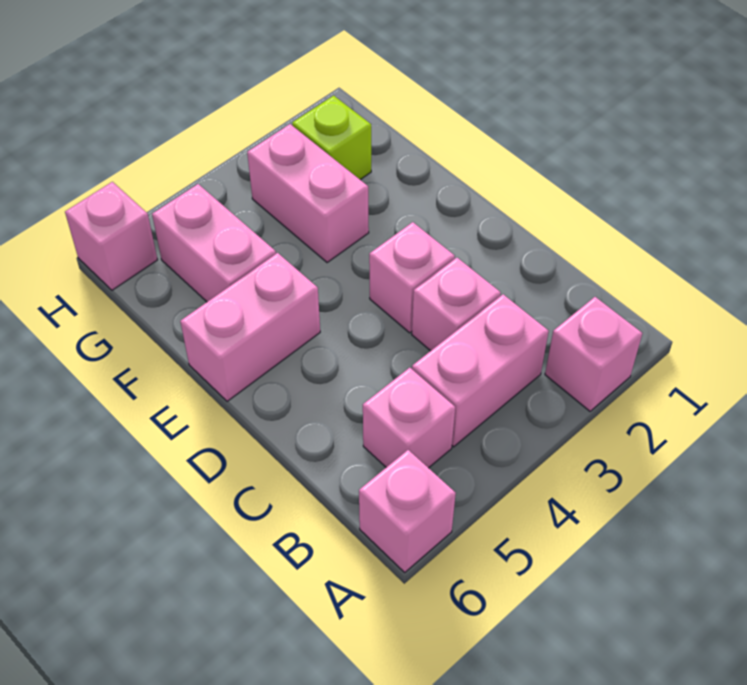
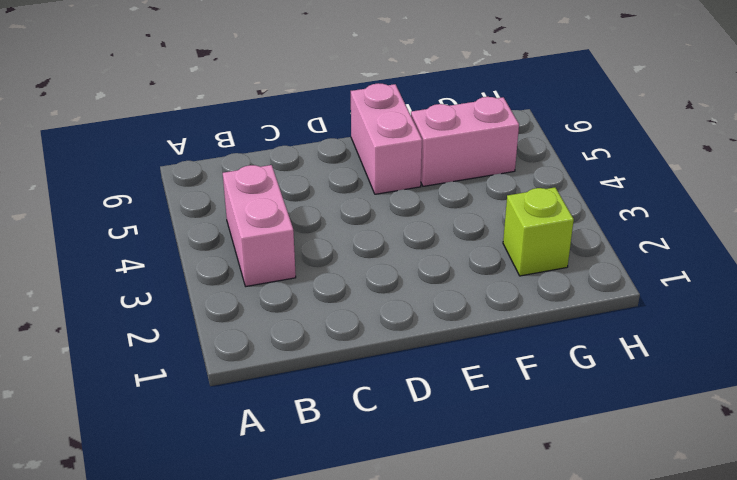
none -> pink 1x1 brick [545,297,642,411]
none -> pink 1x1 brick [359,450,456,572]

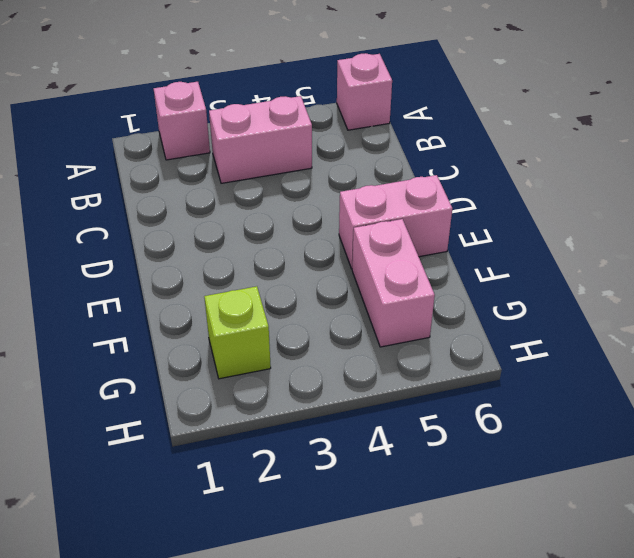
none -> pink 1x1 brick [363,368,455,468]
none -> pink 1x1 brick [412,258,501,351]

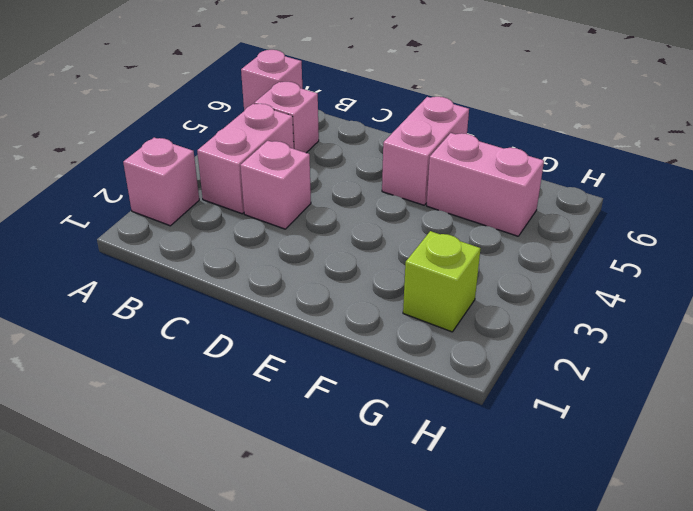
none -> pink 1x1 brick [369,222,455,333]
none -> pink 1x2 brick [247,124,369,263]

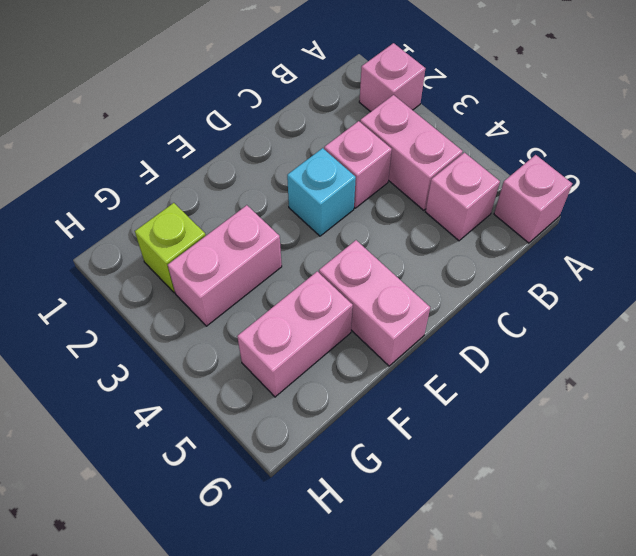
cyan 1x1 brick [287,148,356,236] -> pink 1x1 brick [369,222,455,333]
none -> pink 1x1 brick [65,182,157,290]

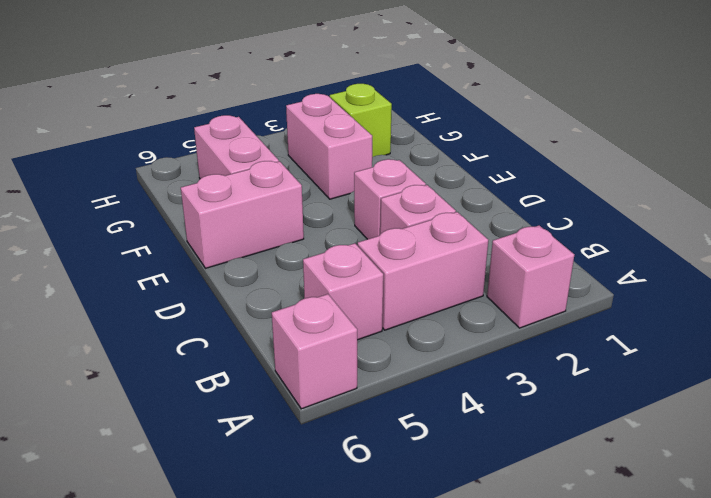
none -> pink 1x1 brick [65,182,157,290]

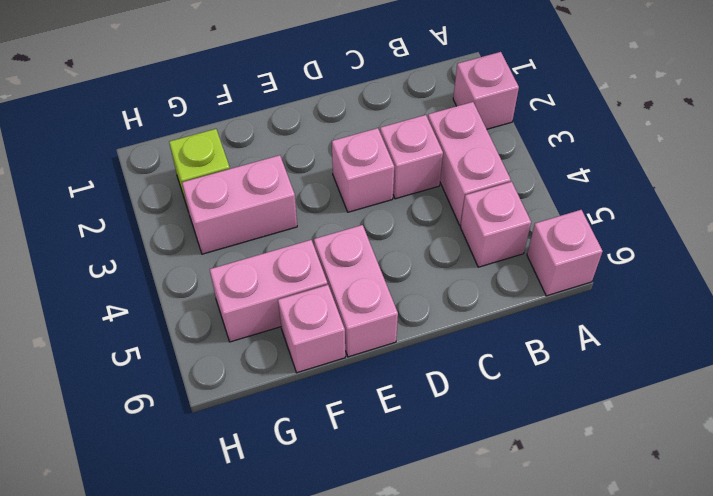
pink 1x1 brick [278,285,345,373] -> pink 1x1 brick moved to [65,182,157,290]

